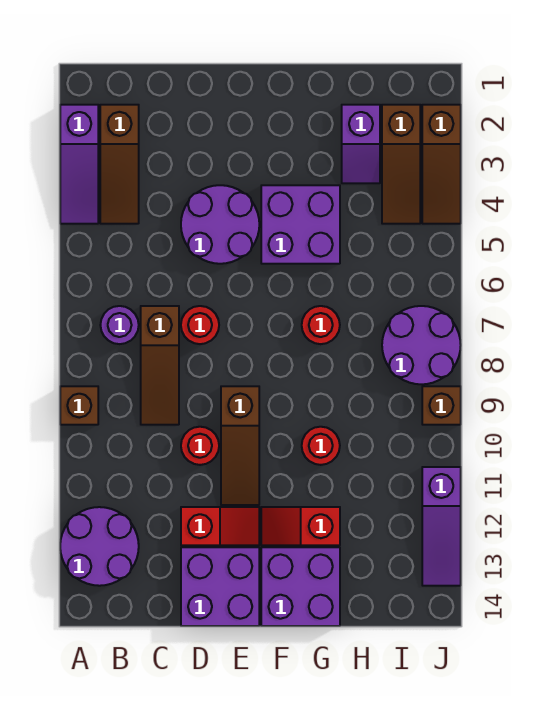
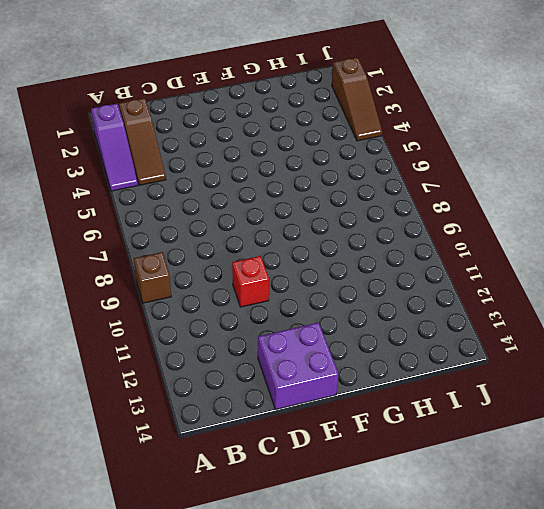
red 1x1 brick [232,256,269,307] -> red 1x1 round brick [181,427,219,465]
none -> purple 2x2 round brick [60,507,139,586]
none -> purple 1x1 round brick [100,306,139,344]
none -> brown 1x3 slope [141,306,179,425]

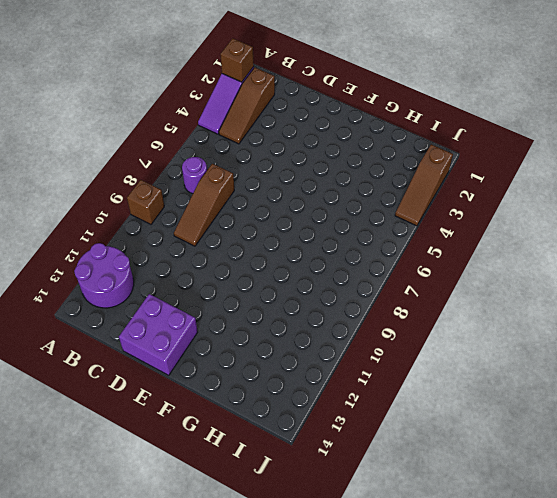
brown 1x1 brick [220,38,254,82] -> brown 1x1 brick moved to [422,386,461,425]
none -> purple 2x2 round brick [181,185,259,264]
none -> red 1x1 round brick [181,306,219,344]
none -> red 1x1 round brick [181,427,219,465]

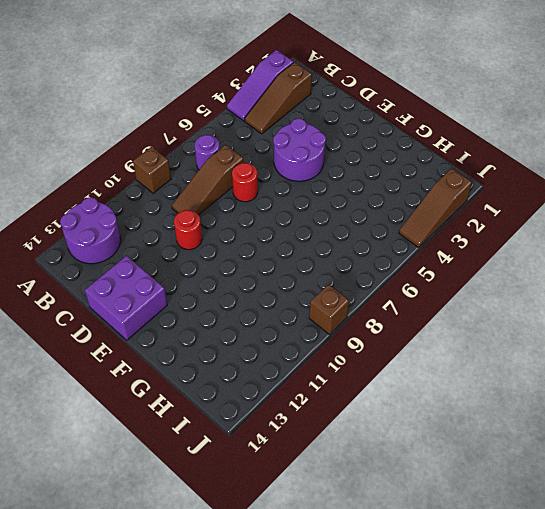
none -> red 1x2 slope [181,507,259,545]
none -> brown 1x3 slope [221,386,259,505]
none -> purple 2x2 brick [261,185,340,264]

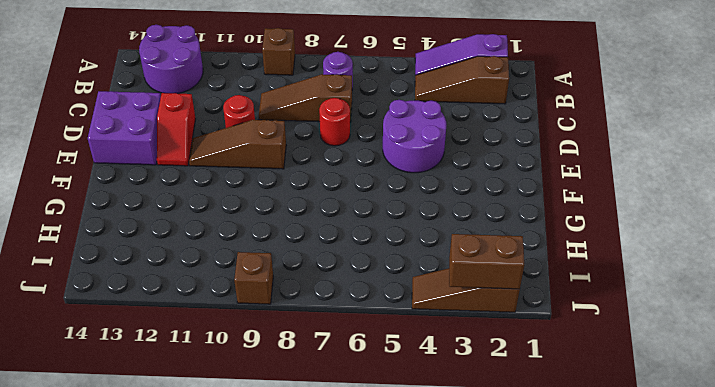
brown 1x2 brick [449,234,524,289] -> none
none -> purple 2x2 brick [261,185,340,264]
none -> red 1x2 slope [261,507,340,545]
none -> purple 2x2 brick [261,547,340,626]

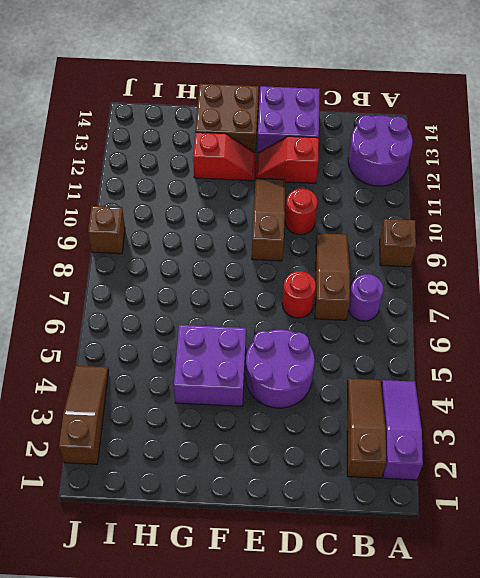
brown 2x2 brick [195,84,259,153] -> purple 2x2 brick [261,547,340,626]
none -> red 1x1 round brick [302,306,340,344]
none -> red 1x1 round brick [302,427,340,465]
none -> purple 1x2 slope [342,105,380,183]

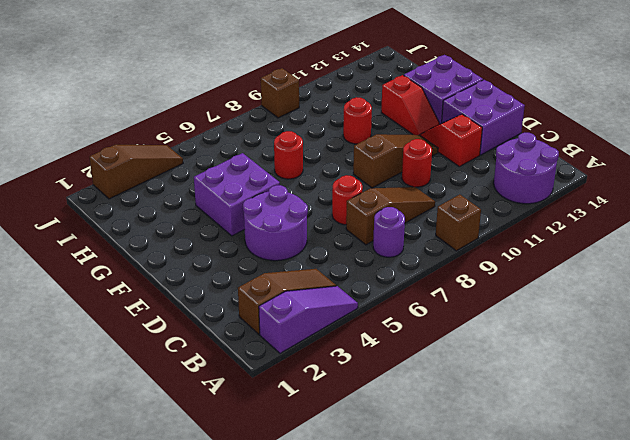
none -> purple 1x2 slope [342,105,380,183]
none -> brown 1x3 slope [382,105,420,224]
none -> purple 2x2 round brick [382,306,461,384]

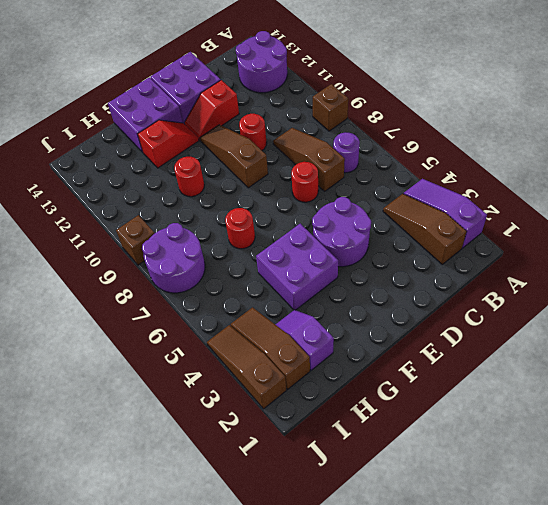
none -> purple 1x3 slope [422,467,461,586]

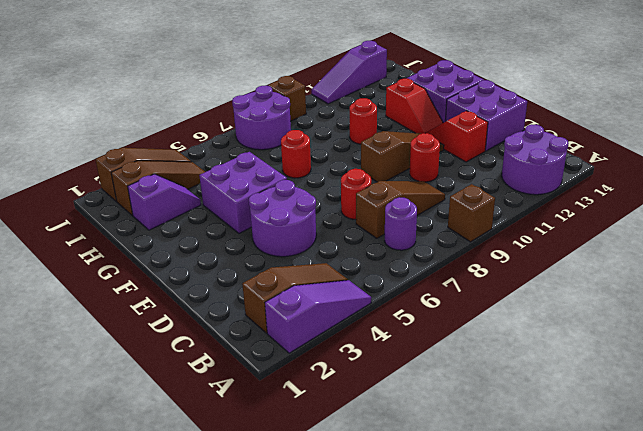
purple 1x3 slope [312,41,387,104] -> purple 1x3 slope turned to [422,467,461,586]

